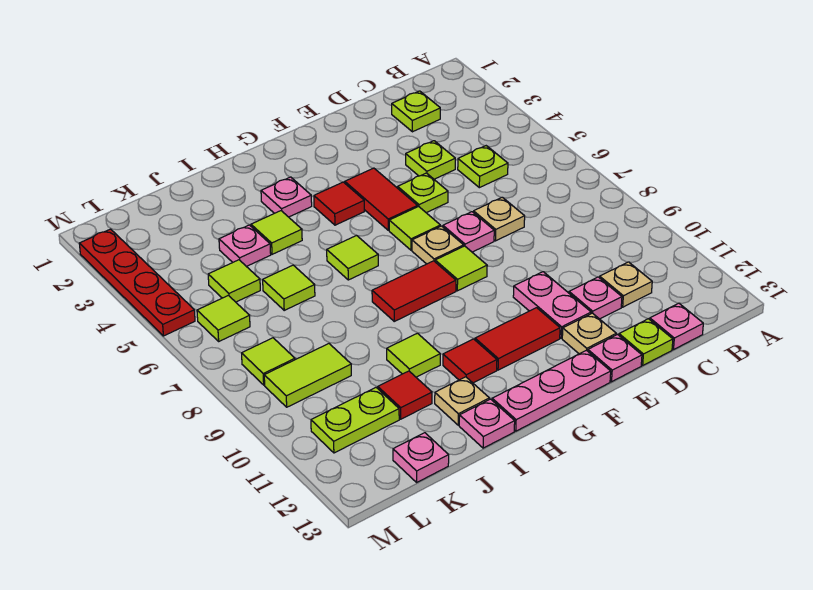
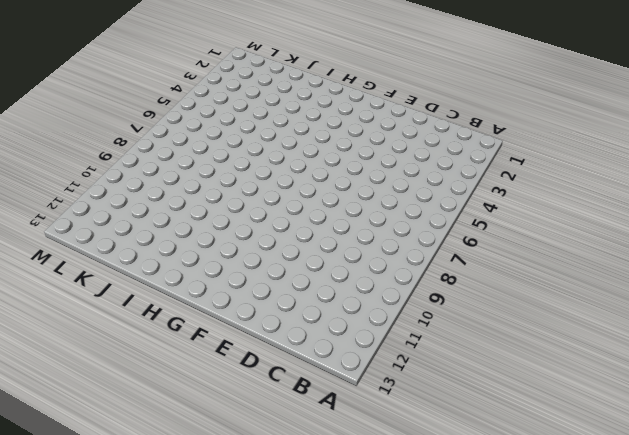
none -> lime 1x1 plate [392,91,440,132]
none -> lime 1x1 plate [458,146,508,188]
none -> tan 1x1 plate [600,262,652,307]
none -> pink 1x1 plate [650,303,703,350]

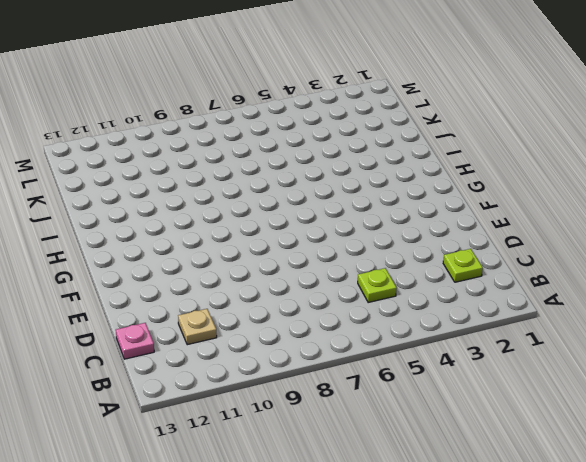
none -> lime 1x1 plate [406,141,455,179]
none -> tan 1x1 plate [474,197,525,241]
none -> pink 1x1 plate [569,277,622,319]
none -> lime 1x1 plate [619,319,673,365]

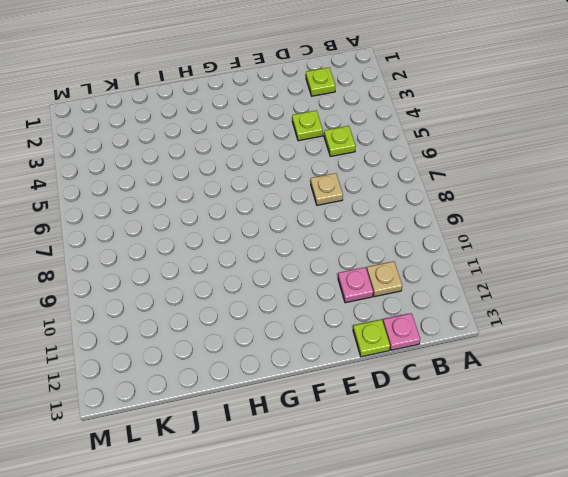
none -> lime 1x1 plate [398,173,448,213]
none -> pink 1x1 plate [443,212,494,252]
none -> pink 1x2 plate [513,272,591,338]
none -> tan 1x1 plate [562,313,616,354]

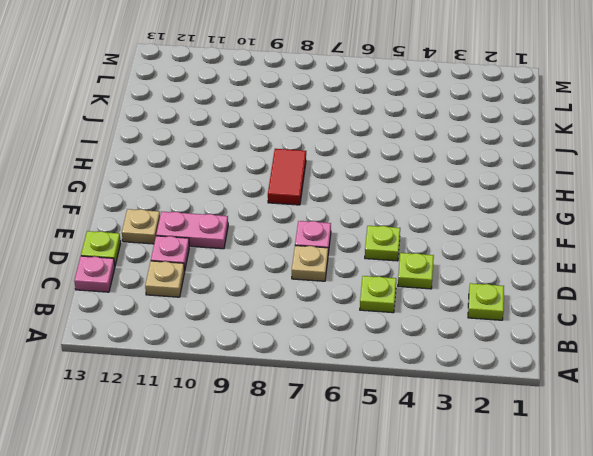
none -> pink 1x1 plate [588,335,642,382]
none -> red 1x2 tile [345,168,418,230]
none -> lime 1x1 tile [389,207,440,250]
none -> tan 1x1 plate [412,226,464,264]

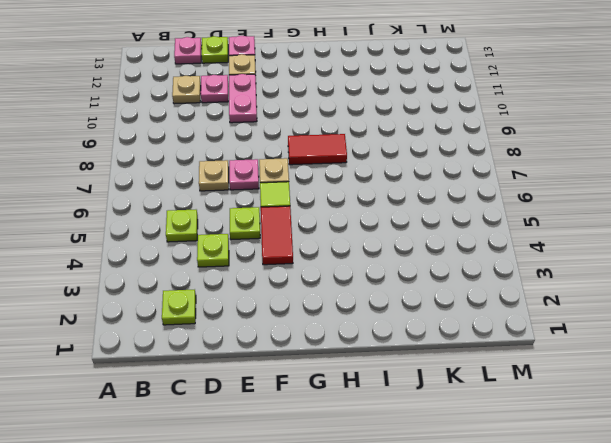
none -> lime 1x1 tile [435,246,487,291]
none -> red 1x2 tile [475,308,560,370]
none -> pink 1x3 plate [492,350,611,431]
none -> red 1x1 tile [314,182,364,225]

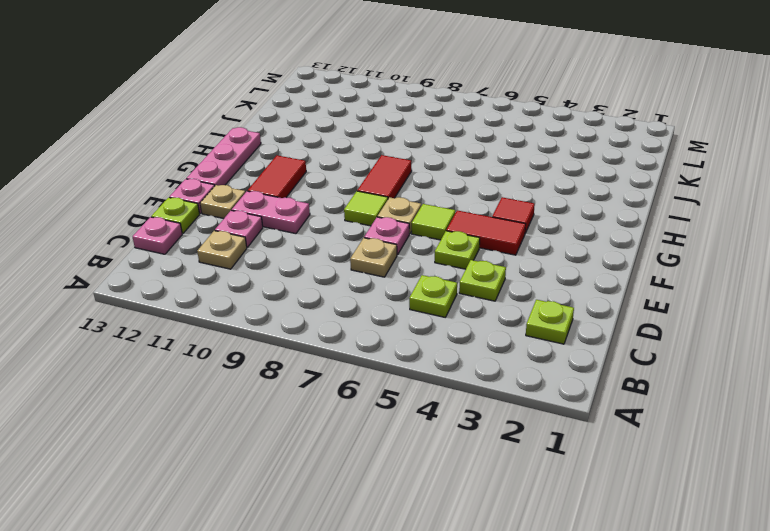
none -> pink 1x1 plate [261,177,312,217]
none -> lime 1x1 tile [327,235,378,280]
none -> red 1x1 tile [443,339,497,383]
none -> lime 1x1 tile [251,211,302,254]

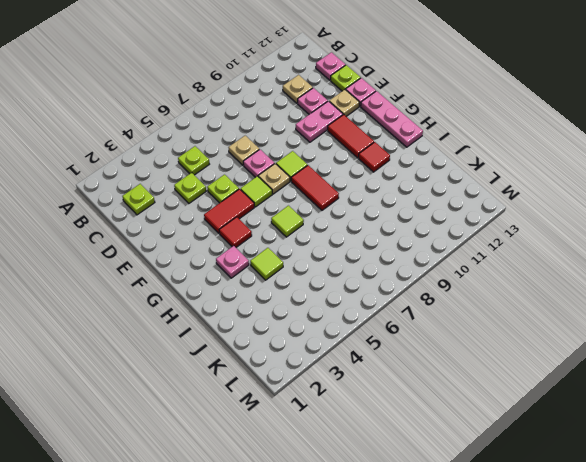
none -> lime 1x1 tile [387,333,440,377]
none -> tan 1x1 plate [435,377,489,425]
none -> pink 1x1 plate [459,399,515,448]
none -> pink 1x1 plate [219,225,271,266]

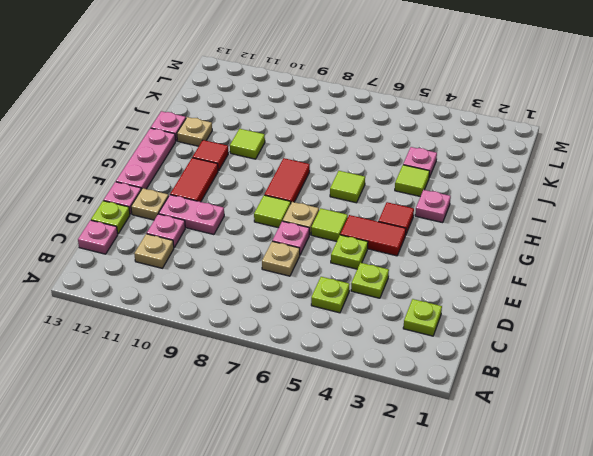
none -> lime 1x1 tile [263,265,315,310]
none -> red 1x1 tile [378,371,432,419]
none -> lime 1x1 tile [208,260,260,302]
none -> lime 1x2 tile [264,344,351,407]

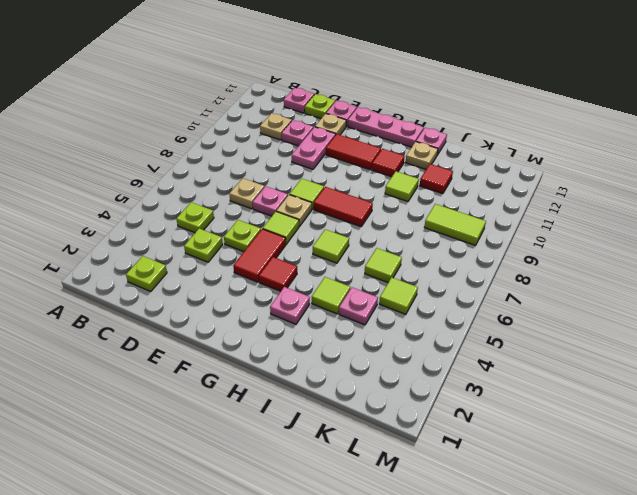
none -> lime 1x2 plate [311,388,399,453]
none -> pink 1x1 plate [393,433,449,482]
none -> lime 1x1 tile [197,295,250,341]
none -> lime 1x1 tile [242,338,295,385]

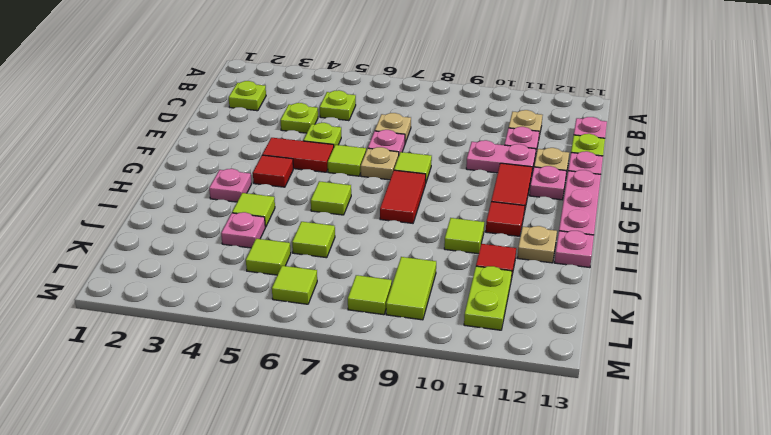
pink 1x1 plate [530,166,566,200] -> pink 1x1 plate moved to [393,433,449,482]
none -> red 1x4 plate [79,229,195,336]

